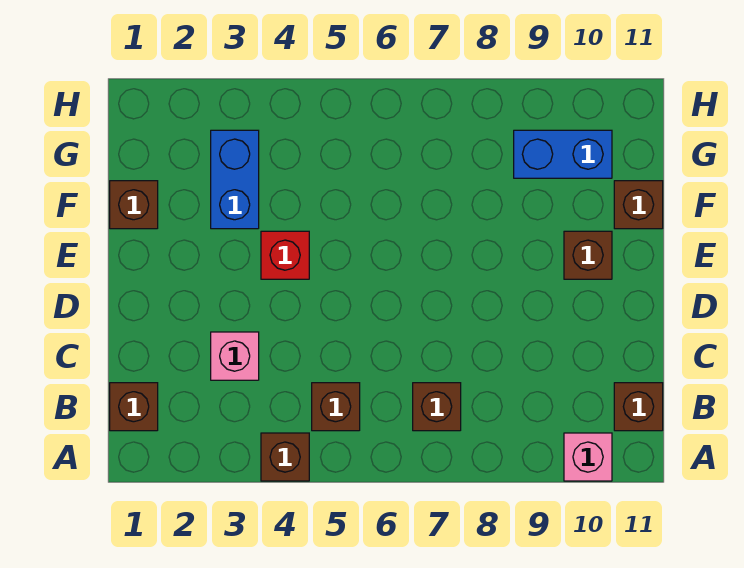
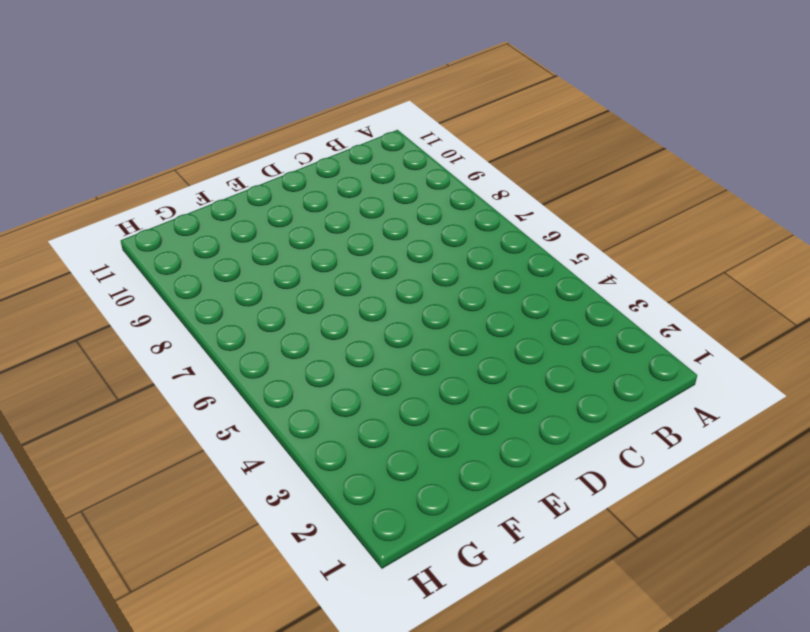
none -> brown 1x1 brick [261,433,309,481]
none -> pink 1x1 brick [564,433,612,481]
none -> brown 1x1 brick [110,383,158,431]

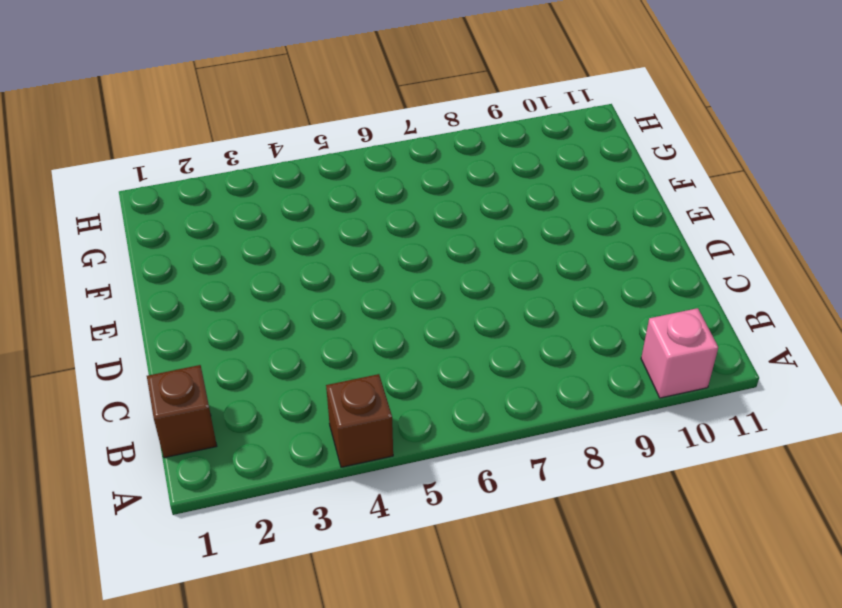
none -> brown 1x1 brick [312,383,360,431]
none -> brown 1x1 brick [413,383,461,431]
none -> brown 1x1 brick [614,383,663,431]

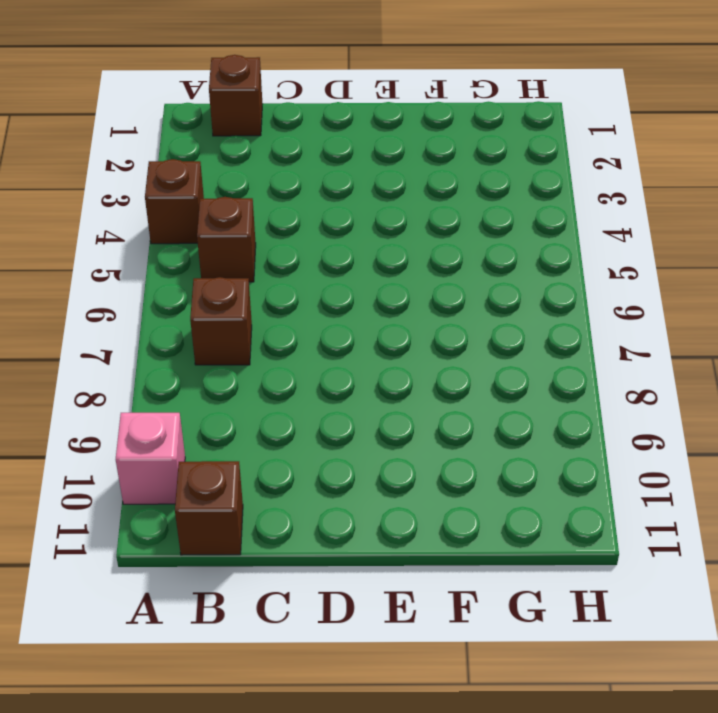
none -> pink 1x1 brick [211,332,259,380]
none -> red 1x1 brick [261,231,309,279]
none -> brown 1x1 brick [564,231,612,279]

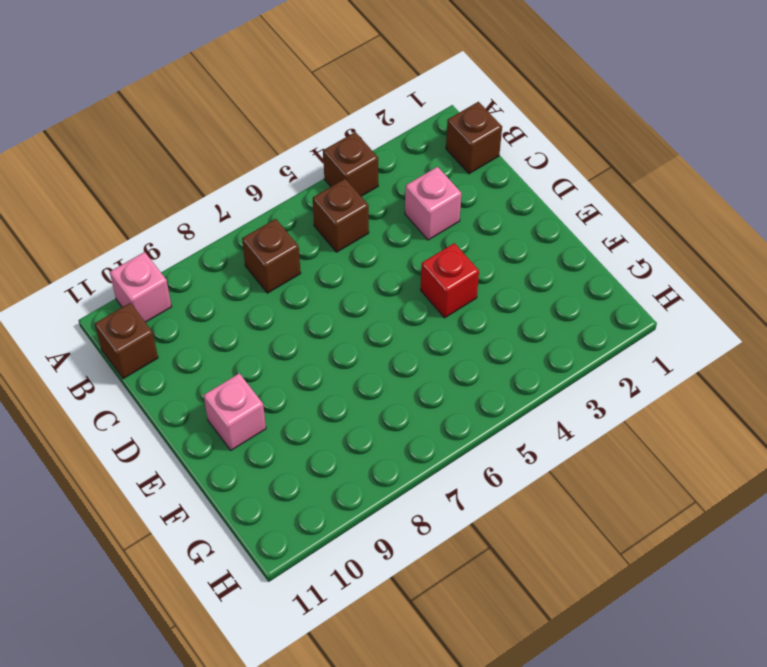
pink 1x1 brick [204,373,266,450] -> brown 1x1 brick [564,231,612,279]
none -> brown 1x1 brick [110,181,158,229]
none -> blue 1x2 brick [211,130,259,229]
none -> brown 1x1 brick [614,181,663,229]

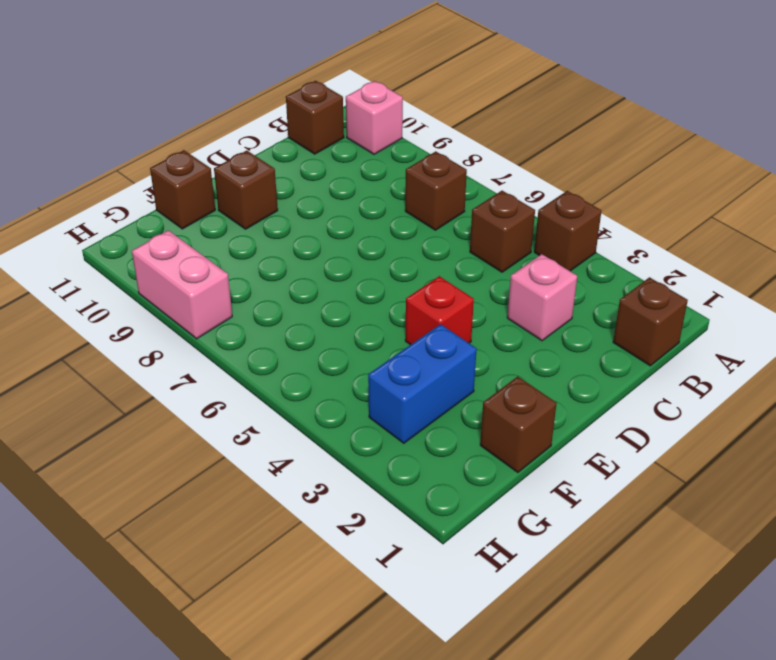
pink 1x2 brick [132,230,232,339] -> none
none -> blue 1x2 brick [514,130,612,178]

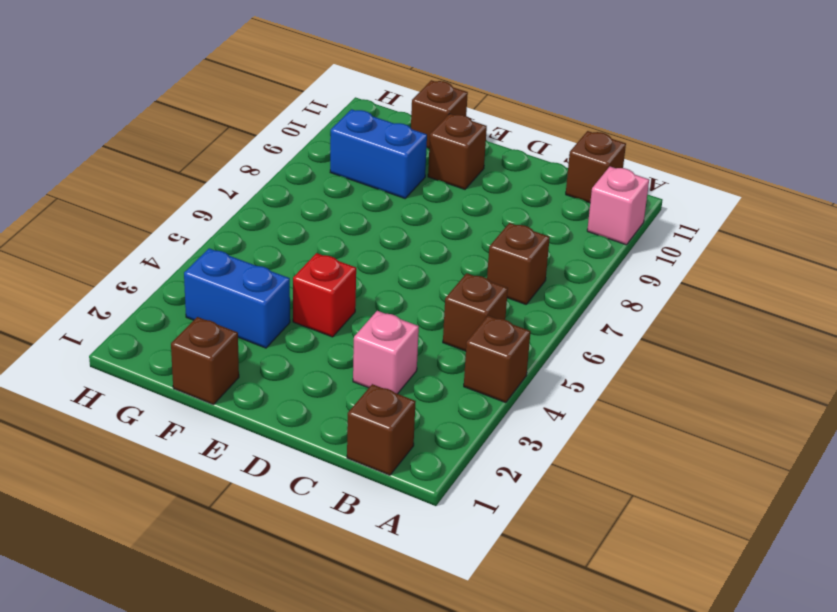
blue 1x2 brick [330,109,427,198] -> blue 1x2 brick turned to [514,130,612,178]

